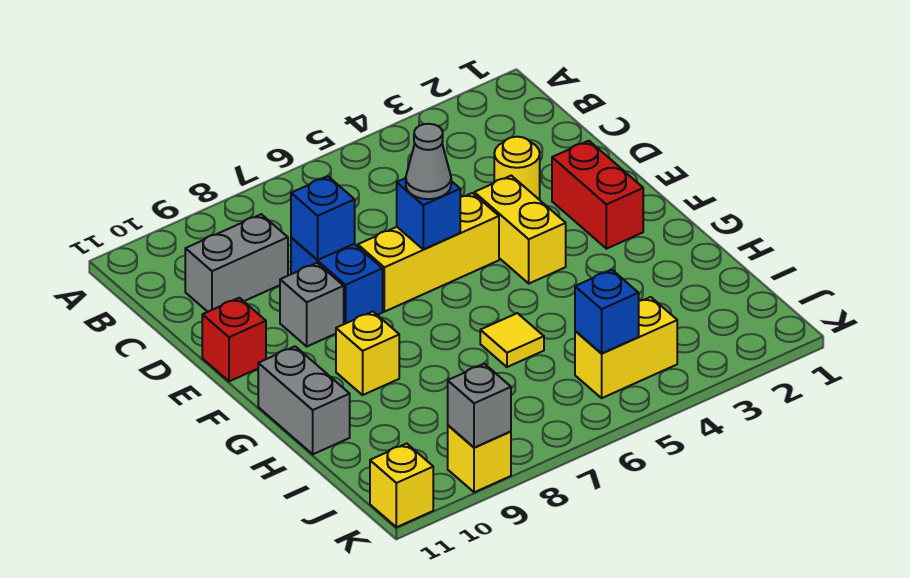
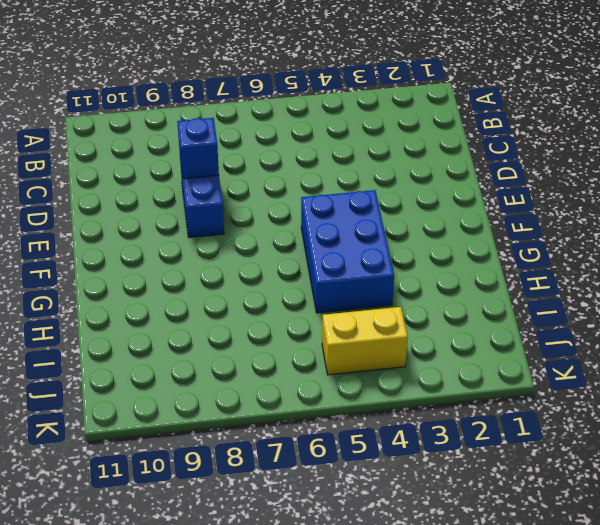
blue 2x3 brick [301,190,394,313] -> yellow 1x2 brick [474,176,566,283]
none -> grey 1x2 brick [185,214,288,312]
none -> yellow 1x1 round brick [494,137,540,199]
none -> red 1x2 brick [552,141,643,249]

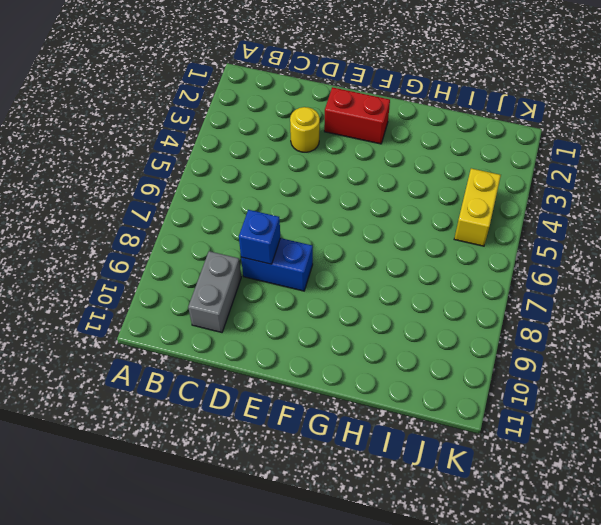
none -> yellow 1x2 brick [474,176,566,283]
none -> yellow 1x3 brick [358,193,499,312]
none -> grey 1x1 brick [280,263,344,346]

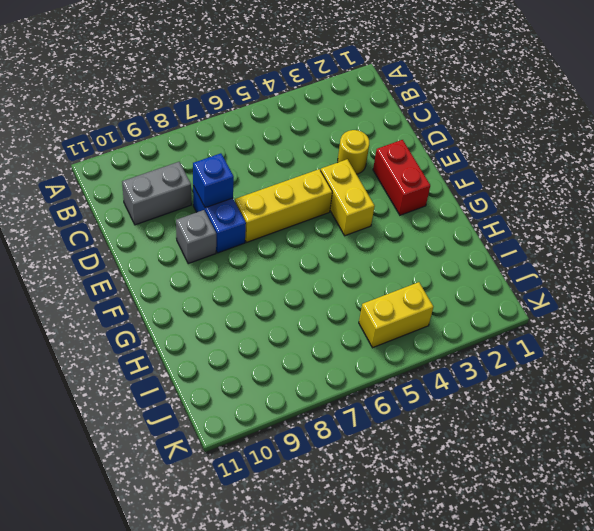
none -> red 1x1 brick [202,298,266,381]
none -> yellow 1x1 brick [336,311,399,395]
none -> grey 1x2 brick [258,346,350,454]

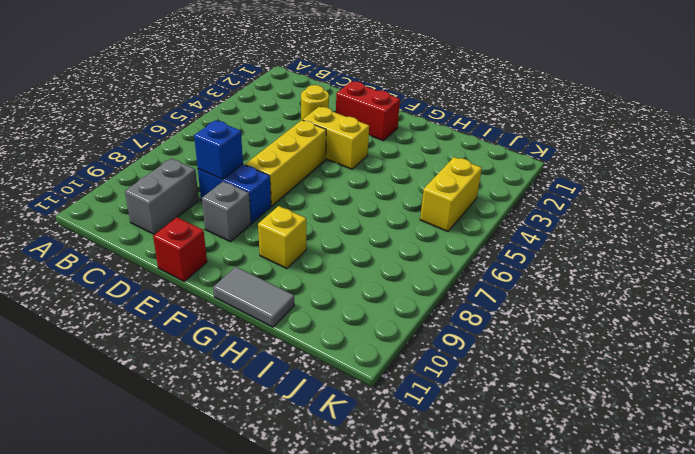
grey 1x2 tile [213,267,294,327] -> grey 1x2 brick [258,346,350,454]
none -> yellow 1x1 tile [480,313,544,367]
none -> yellow 1x1 brick [448,425,511,492]
none -> yellow 1x1 brick [370,444,433,527]

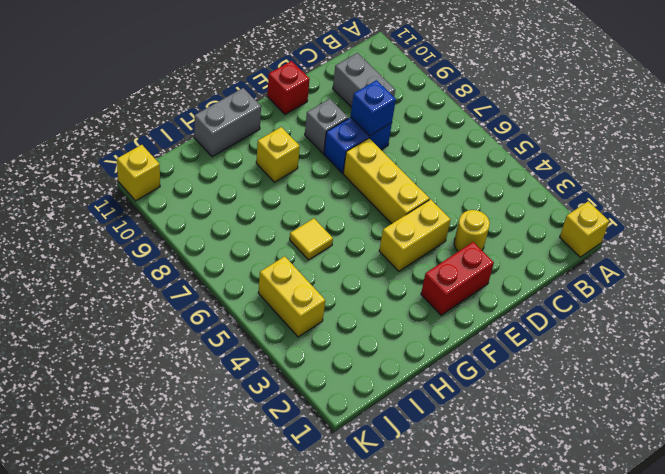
yellow 1x1 brick [560,201,609,257] -> yellow 1x1 brick moved to [448,425,511,492]
none -> blue 1x1 brick [397,178,460,249]
none -> blue 1x1 brick [575,270,639,354]
none -> grey 1x1 brick [448,364,511,448]

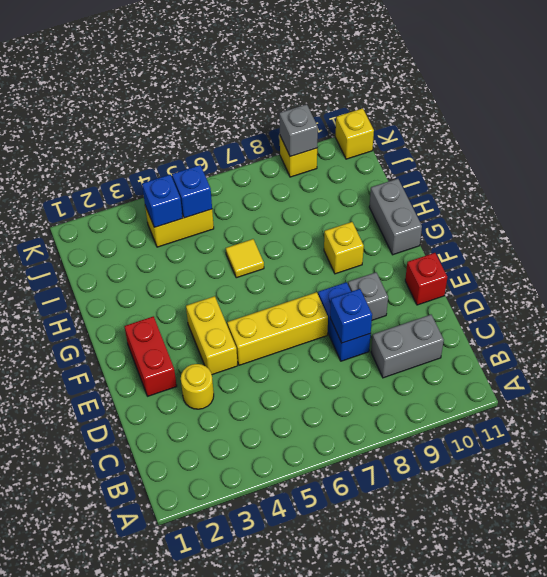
blue 1x1 brick [142,175,183,227] -> blue 1x1 brick moved to [397,178,460,249]
none -> grey 1x1 cone [406,124,451,199]

